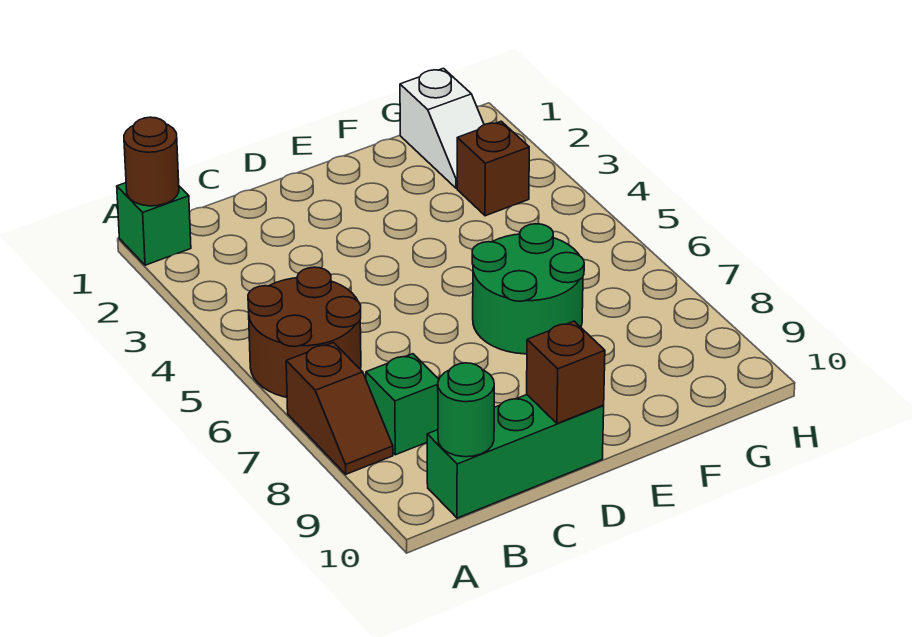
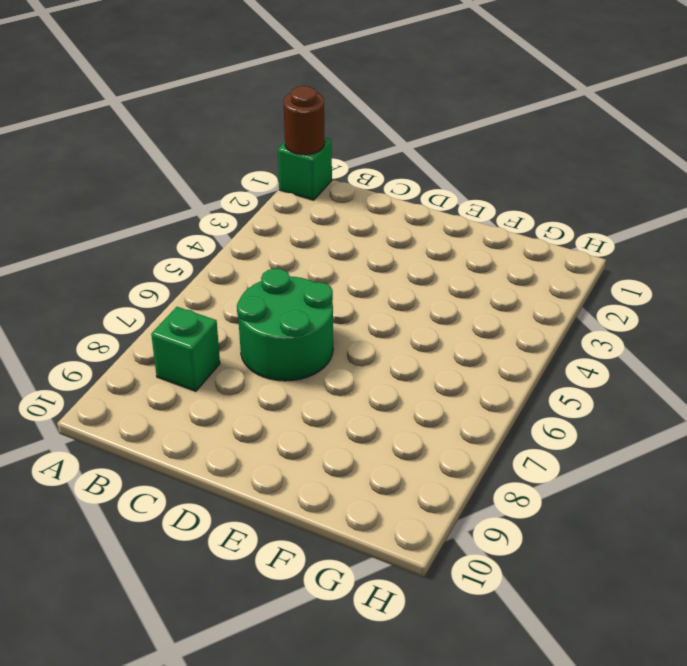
green 2x2 round brick [237,269,333,381] -> green 2x2 round brick moved to [472,224,584,354]
none -> brown 2x2 round brick [248,267,361,397]
none -> brown 1x2 slope [286,342,393,474]

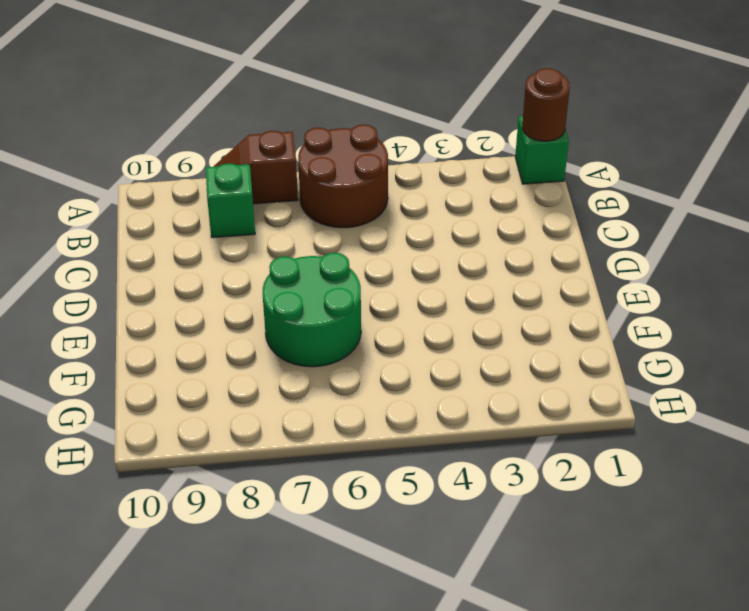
none -> green 1x3 brick [427,395,604,518]
none -> white 1x2 slope [400,68,484,188]

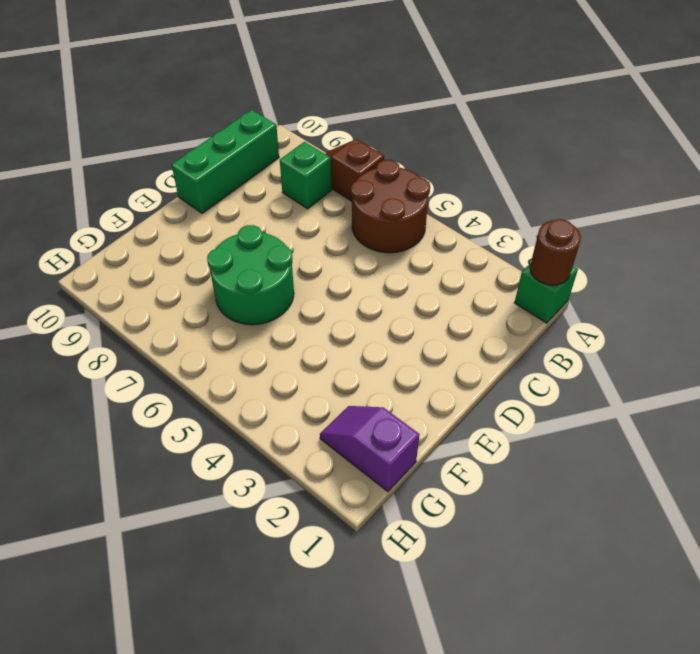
purple 1x2 slope [320,406,420,492] -> white 1x2 slope [400,68,484,188]
none -> brown 1x1 brick [457,121,529,216]
none -> green 1x1 round brick [438,363,494,457]

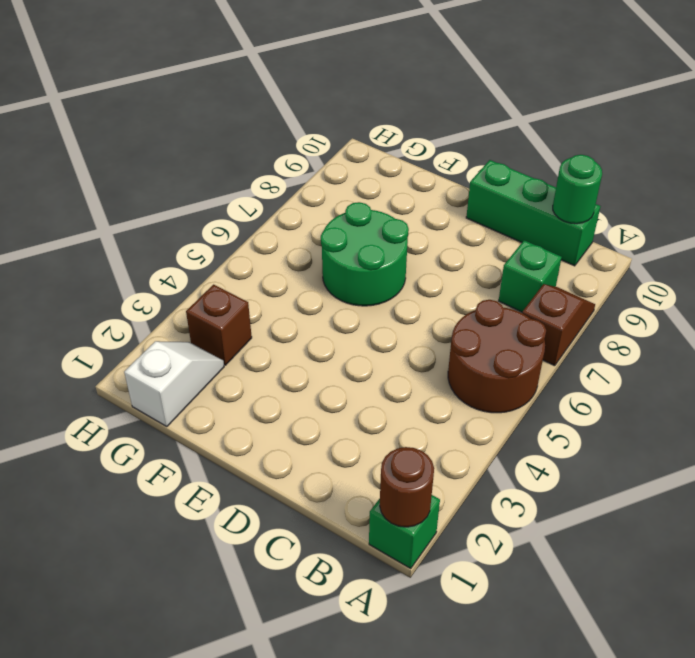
none -> brown 1x1 brick [527,321,605,424]

